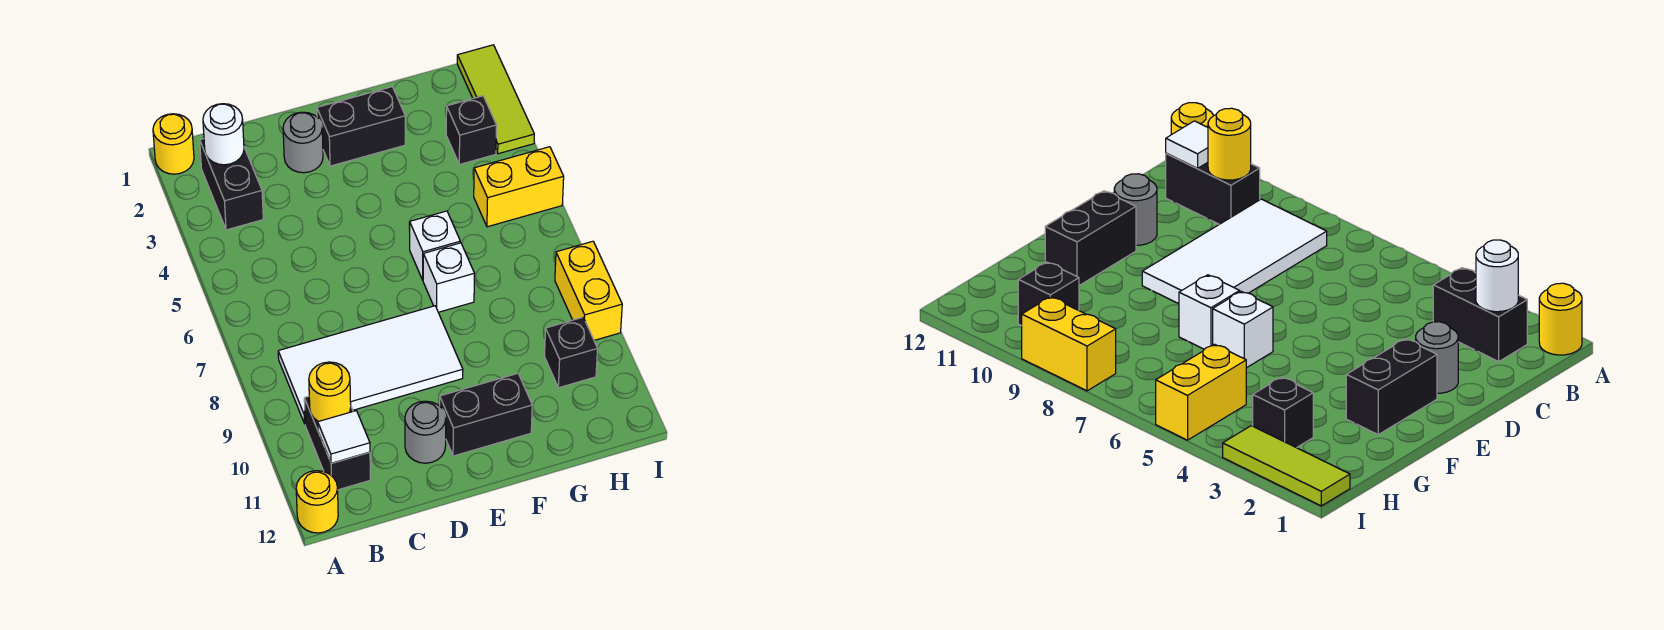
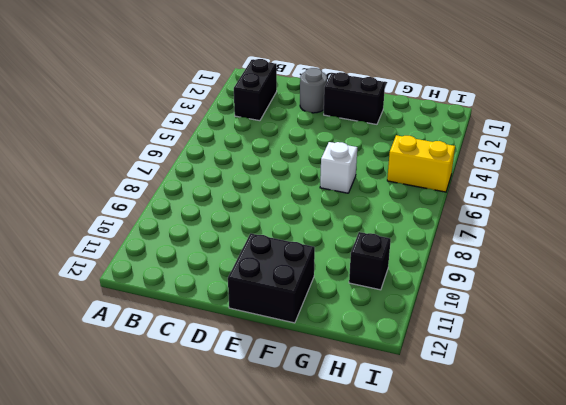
black 2x2 brick [228,233,315,323] -> black 1x2 brick [440,373,532,456]
none -> yellow 1x1 round brick [153,114,194,174]
none -> yellow 1x1 round brick [296,471,338,533]
none -> white 2x4 tile [278,306,463,424]

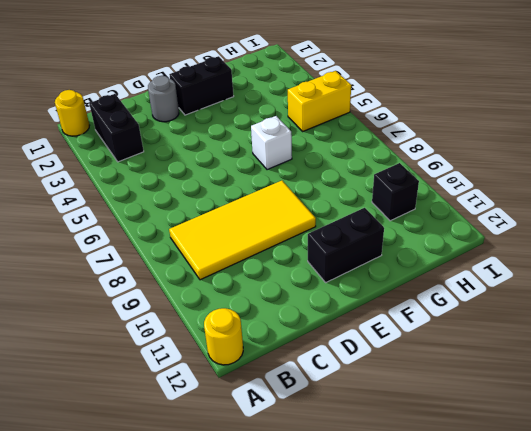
yellow 2x4 tile [169,181,316,280] -> white 2x4 tile [278,306,463,424]
none -> black 1x2 brick [304,396,370,490]
none -> grey 1x1 round brick [405,401,446,463]
none -> white 1x1 brick [423,243,475,312]

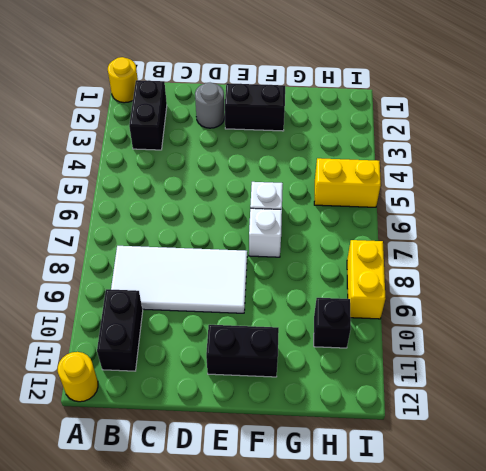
none -> grey 1x1 round brick [405,401,446,463]
none -> black 1x1 brick [446,96,497,165]
none -> lime 1x3 tile [457,45,534,154]

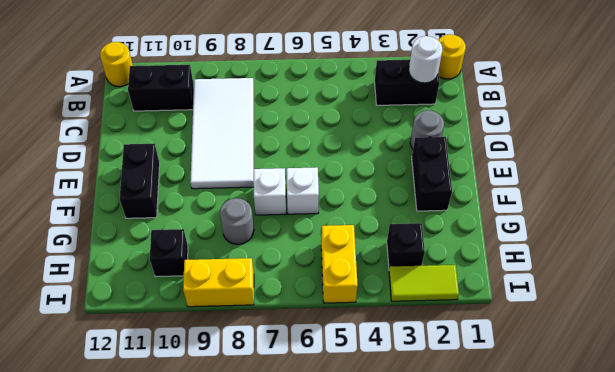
grey 1x1 round brick [220,198,254,244] -> grey 1x1 round brick moved to [405,401,446,463]
lime 1x2 tile [389,265,459,301] -> lime 1x3 tile [457,45,534,154]
none -> yellow 1x1 round brick [309,362,351,422]
none -> white 1x1 tile [318,411,370,463]

